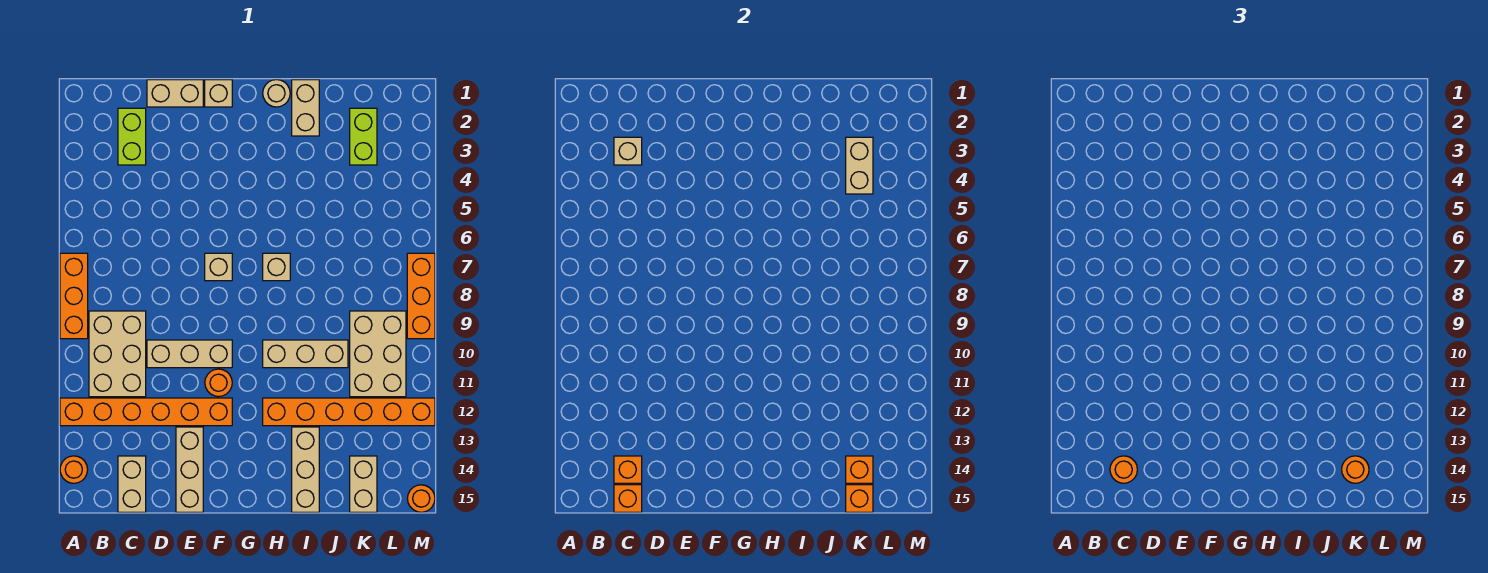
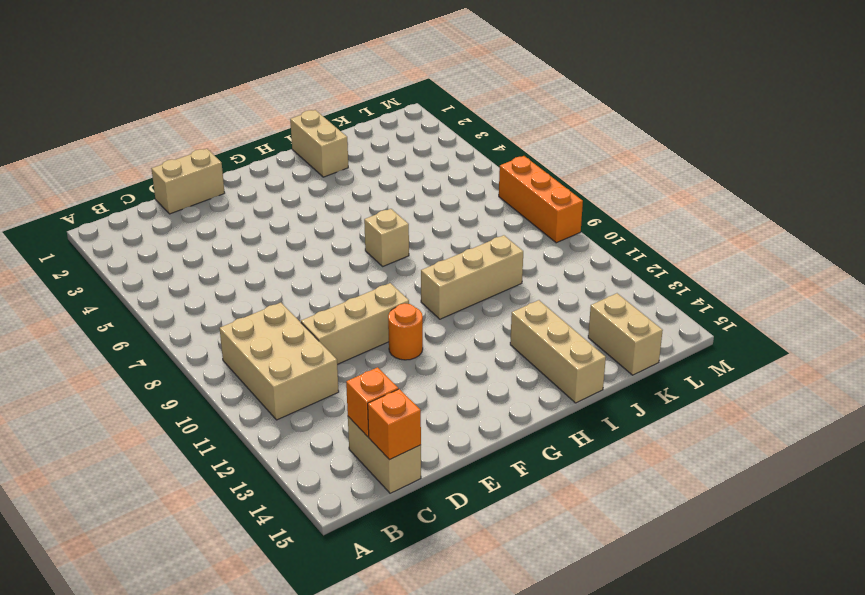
none -> orange 1x3 brick [60,253,88,339]
none -> orange 1x6 brick [60,398,232,426]
none -> orange 1x1 round brick [60,456,88,483]
none -> lime 1x2 brick [118,108,146,165]

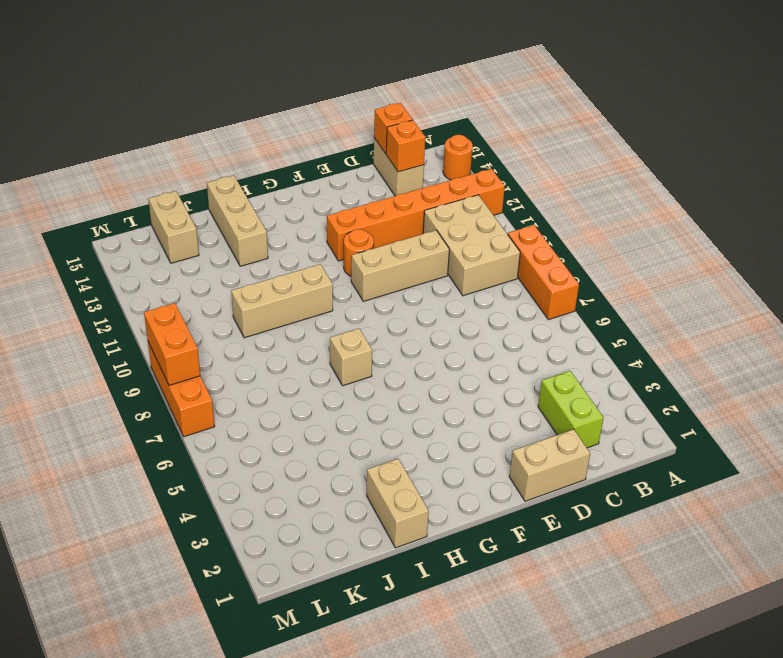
orange 1x2 brick [144,303,200,385] -> none
none -> tan 1x3 brick [176,427,203,512]
none -> tan 1x1 brick [205,80,232,107]
none -> tan 1x1 brick [205,253,232,281]
none -> tan 1x1 round brick [263,80,290,107]

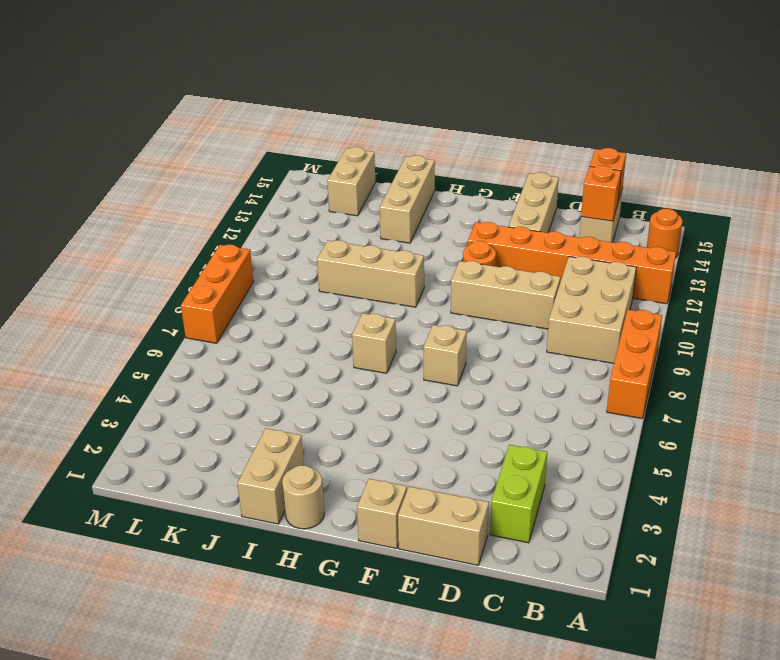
none -> orange 1x6 brick [263,398,435,426]
none -> lime 1x2 brick [350,108,377,165]
none -> tan 2x3 brick [350,311,406,397]
none -> orange 1x1 round brick [407,485,435,512]

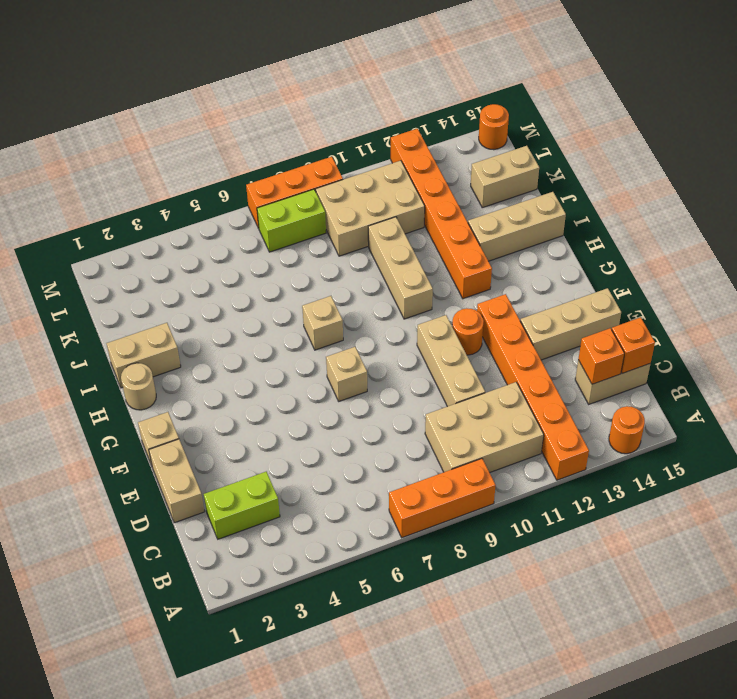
lime 1x2 brick [257,189,326,252] -> lime 1x2 brick moved to [350,108,377,165]
none -> tan 1x1 brick [614,137,642,165]
none -> tan 1x2 brick [846,137,873,194]
none -> orange 1x1 brick [846,456,873,483]
none -> orange 1x1 brick [846,485,873,512]

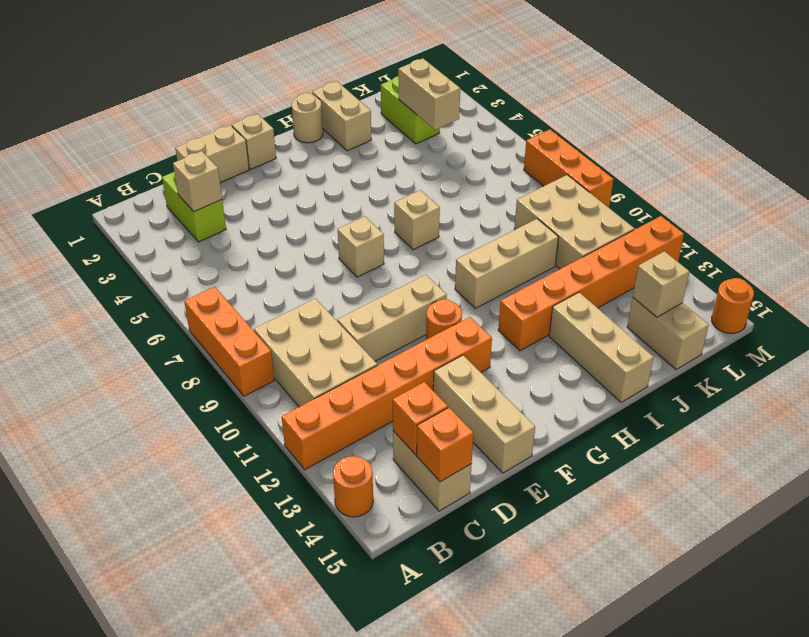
tan 1x1 brick [633,251,689,317] -> orange 1x1 brick [846,456,873,483]
none -> orange 1x1 brick [846,485,873,512]
none -> orange 1x1 round brick [1110,456,1137,483]
none -> orange 1x1 round brick [1342,456,1369,483]

